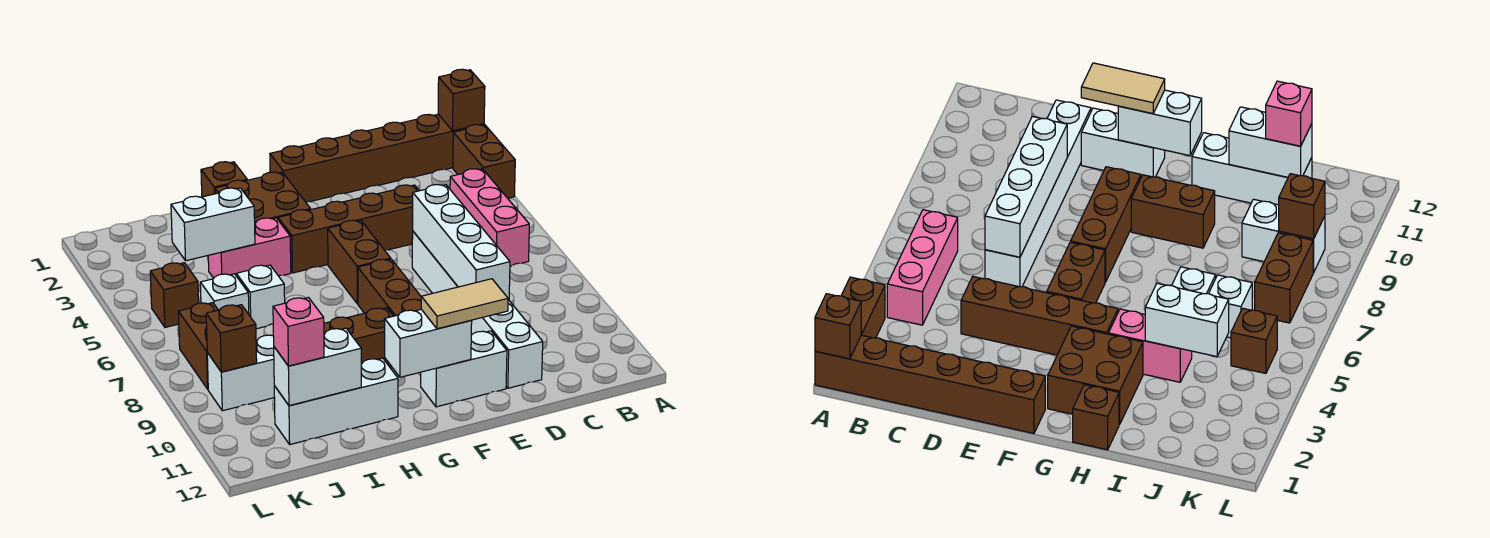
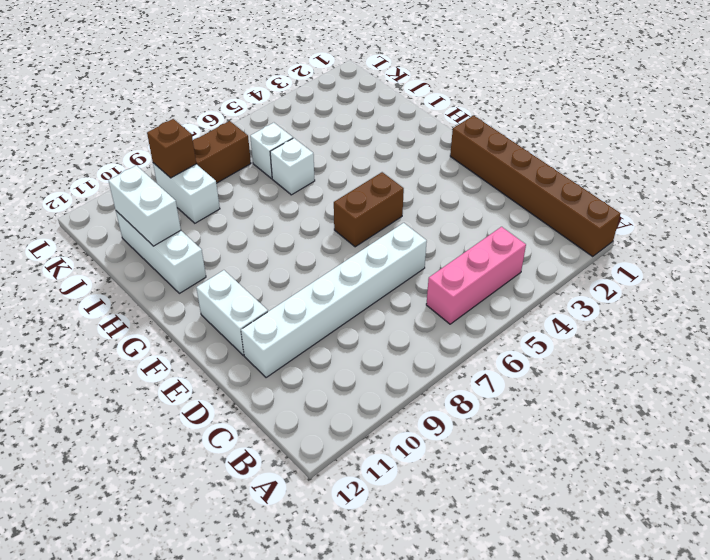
none -> brown 1x2 brick [453,125,515,198]
none -> brown 1x4 brick [278,185,419,273]
none -> brown 1x3 brick [358,259,421,316]

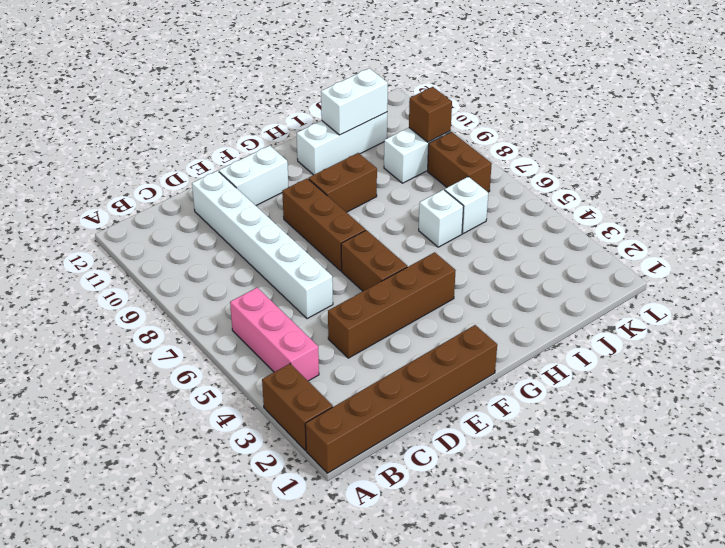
none -> brown 2x2 brick [215,172,311,223]
none -> brown 1x1 brick [201,162,247,197]
none -> pink 1x2 brick [208,218,291,278]

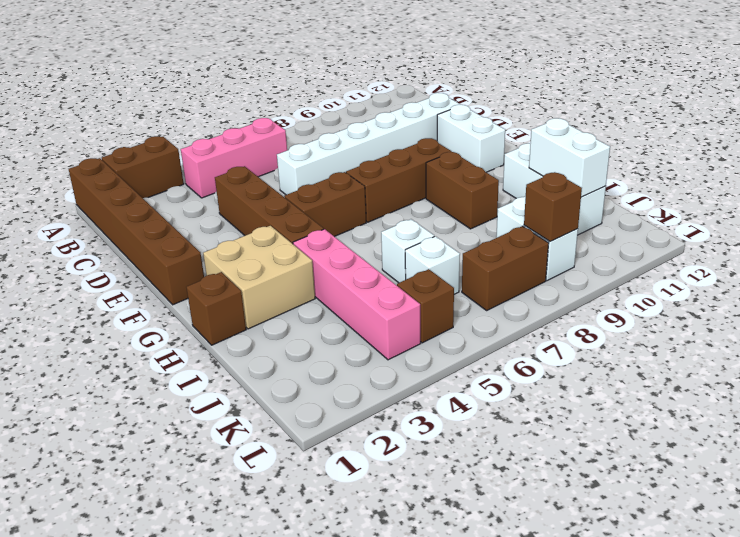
tan 2x2 brick [203,226,315,329] -> brown 2x2 brick [215,172,311,223]
pink 1x4 brick [293,229,421,360] -> pink 1x2 brick [208,218,291,278]
none -> brown 1x1 brick [438,69,485,131]
none -> white 1x4 brick [413,185,510,300]
none -> white 1x2 brick [385,309,472,377]

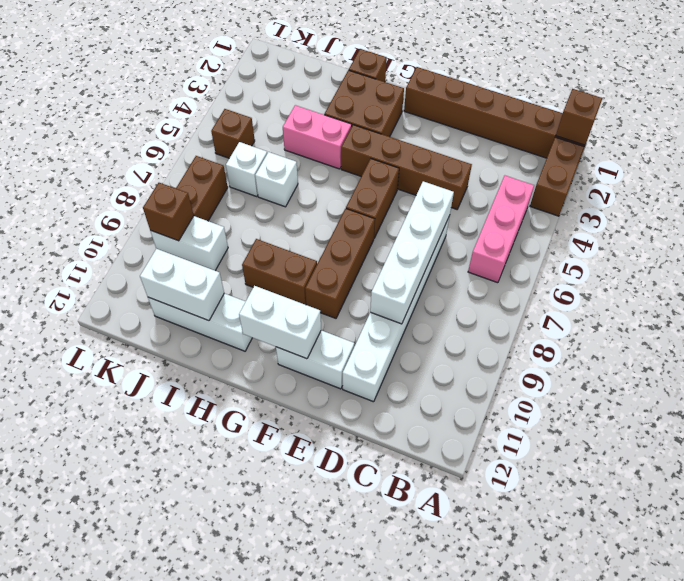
none -> white 1x2 brick [171,188,255,261]
none -> tan 1x2 tile [421,279,508,329]
none -> pink 1x1 brick [273,298,324,366]

